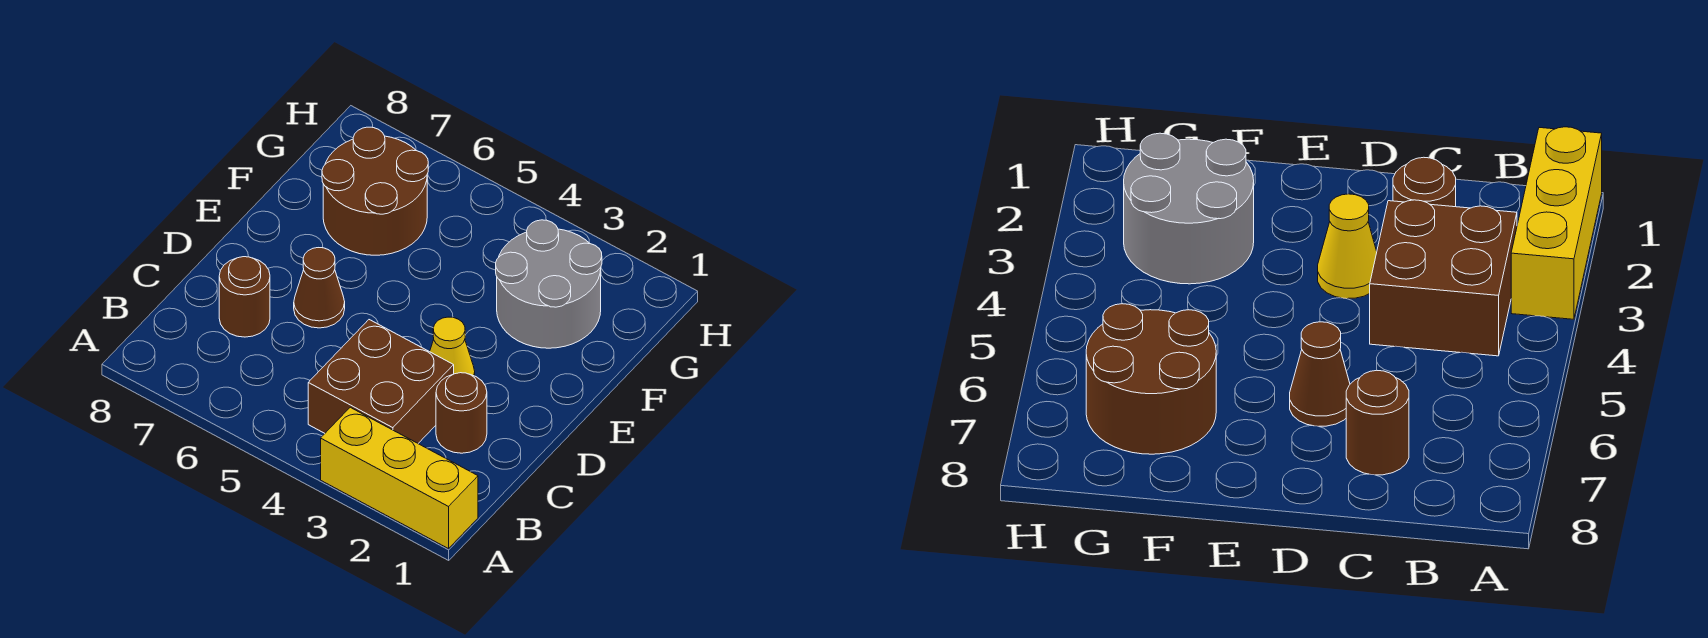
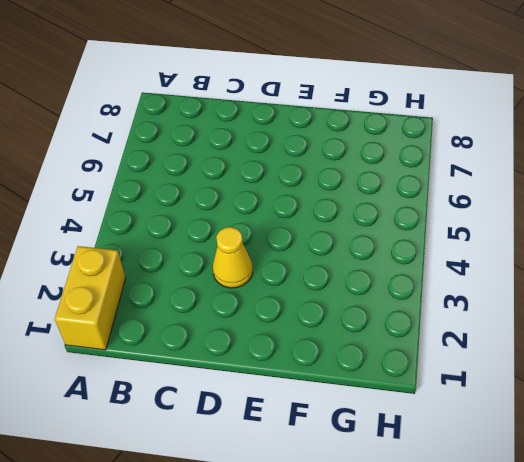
yellow 1x2 brick [55,246,126,350] -> yellow 1x3 brick [321,407,478,549]
none -> brown 2x2 brick [308,320,454,443]
none -> brown 1x1 round brick [436,373,487,453]

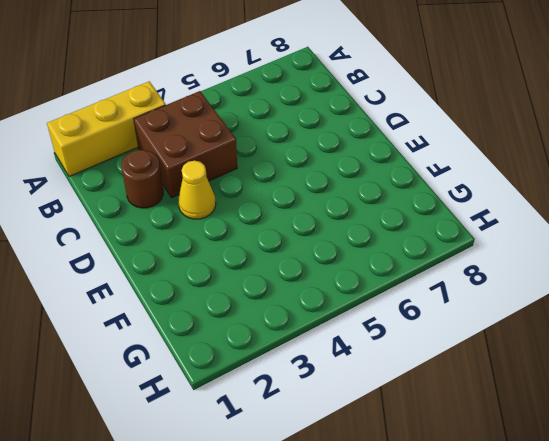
none -> brown 1x1 round brick [219,257,270,337]
none -> brown 1x1 cone [294,248,345,328]

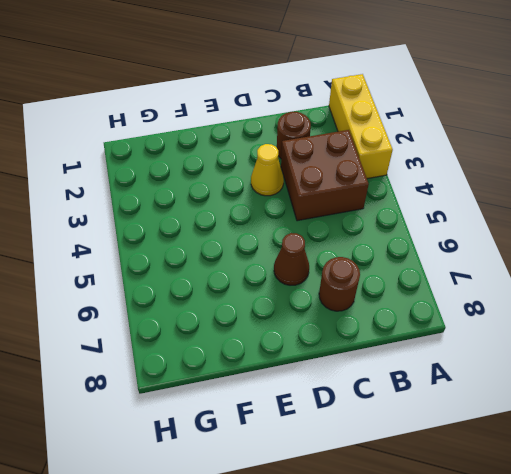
none -> grey 2x2 round brick [496,220,602,348]
none -> brown 2x2 round brick [322,127,428,255]

